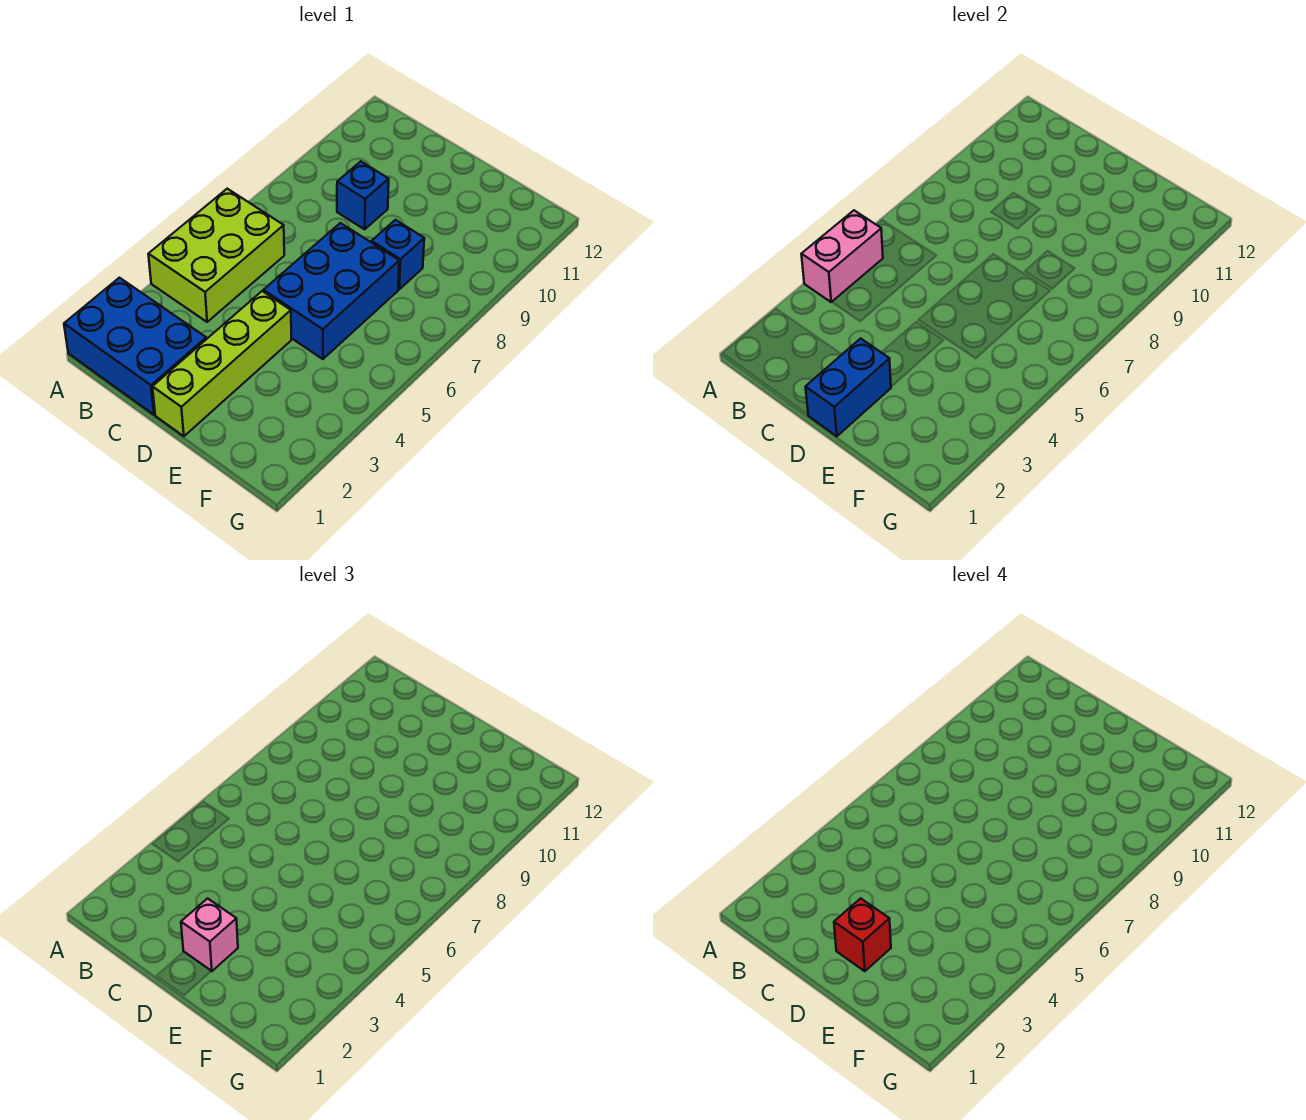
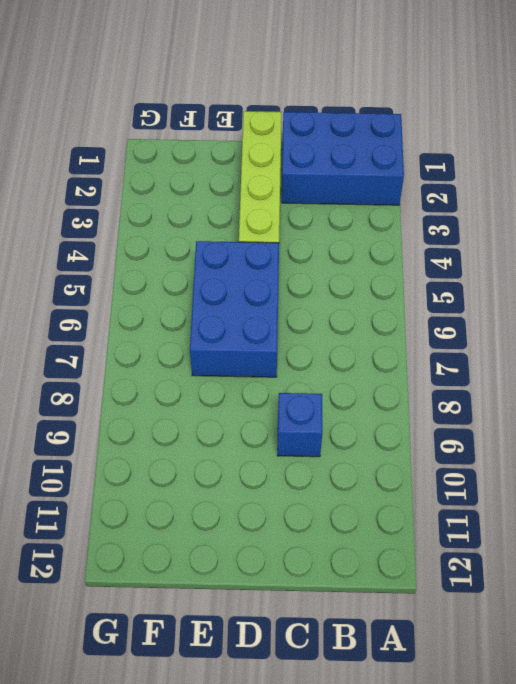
none -> lime 2x3 brick [148,189,284,322]
none -> blue 1x1 brick [372,220,424,289]

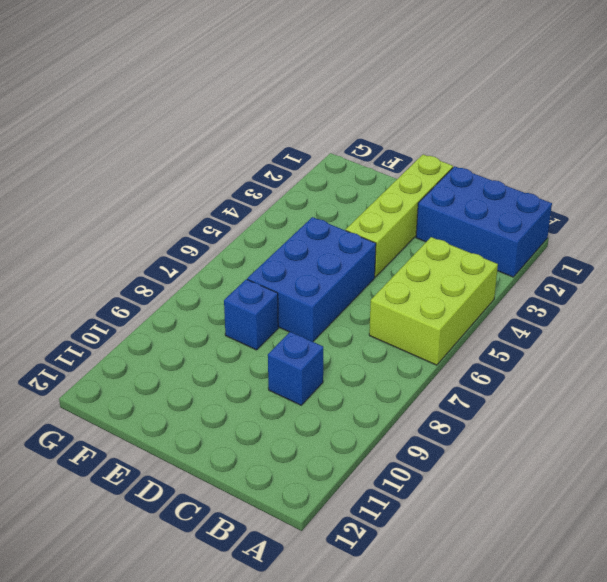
none -> pink 1x2 brick [801,210,883,302]
none -> blue 1x2 brick [806,338,891,436]

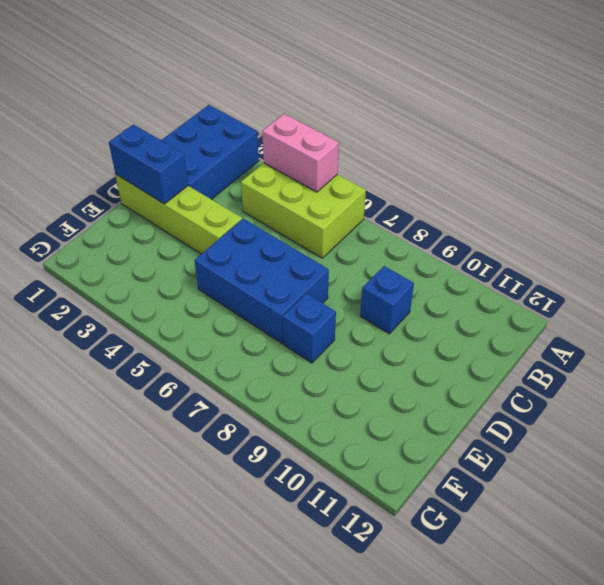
none -> pink 1x1 brick [181,898,238,971]
none -> red 1x1 brick [834,898,891,971]

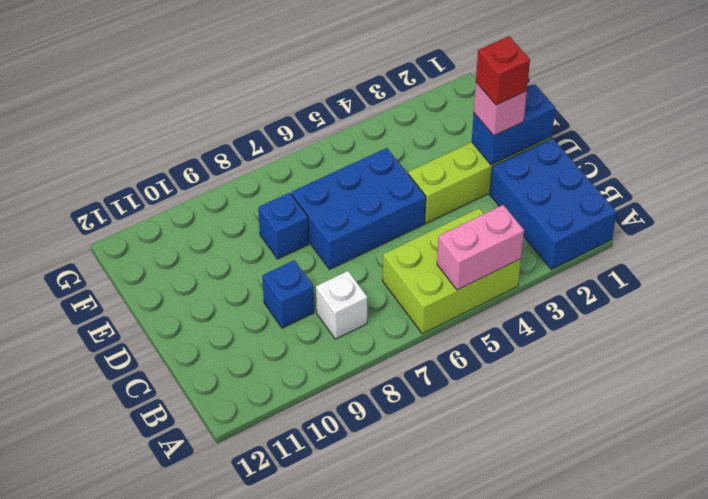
white 1x1 brick [316,271,367,339] -> none

